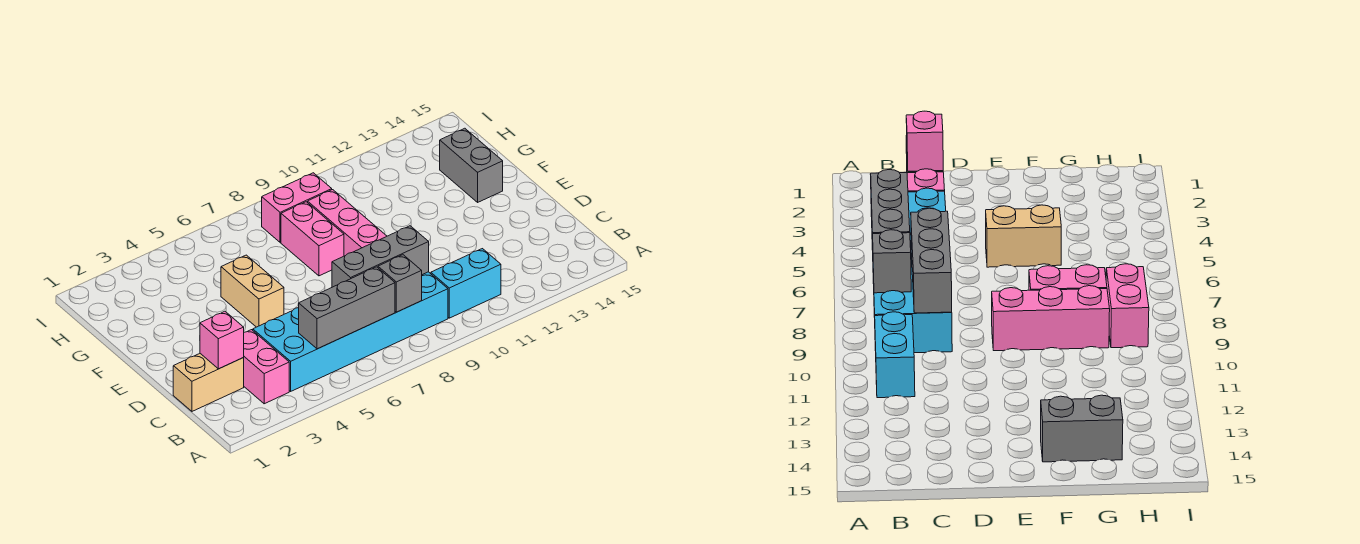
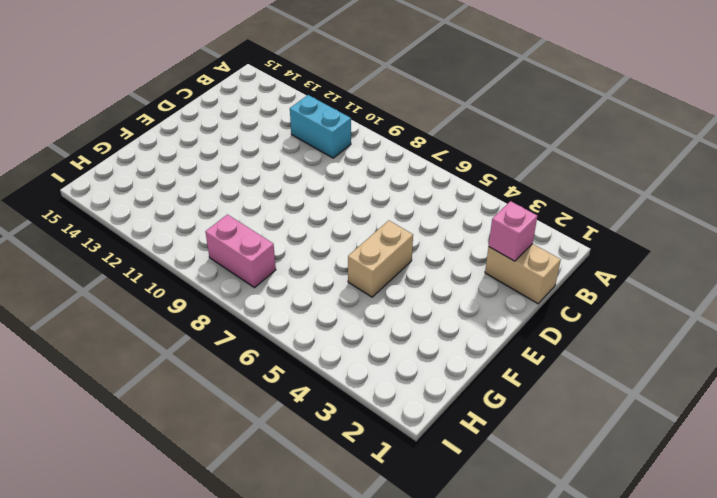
none -> pink 1x2 brick [243,330,289,404]
none -> cyan 2x6 brick [253,272,448,391]
none -> pink 1x3 brick [308,190,387,256]

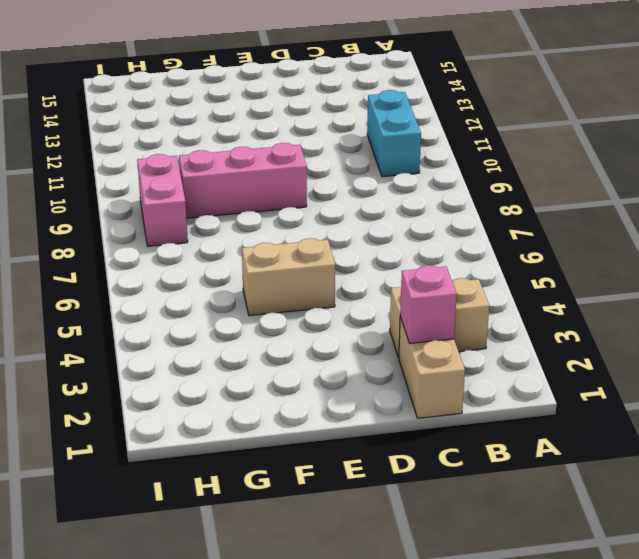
tan 1x2 brick [390,278,489,358] -> pink 1x2 brick [243,330,289,404]
none -> cyan 2x6 brick [253,272,448,391]
none -> pink 1x2 brick [281,202,344,276]
none -> grey 1x2 brick [440,128,503,202]

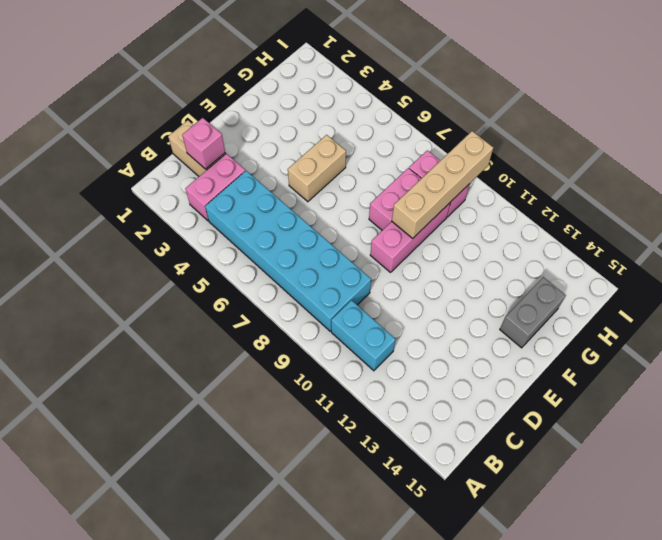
tan 1x4 brick [392,131,494,239] -> none
none -> grey 1x3 brick [299,267,395,349]
none -> grey 1x1 brick [378,255,422,312]
none -> grey 1x3 brick [332,226,429,287]

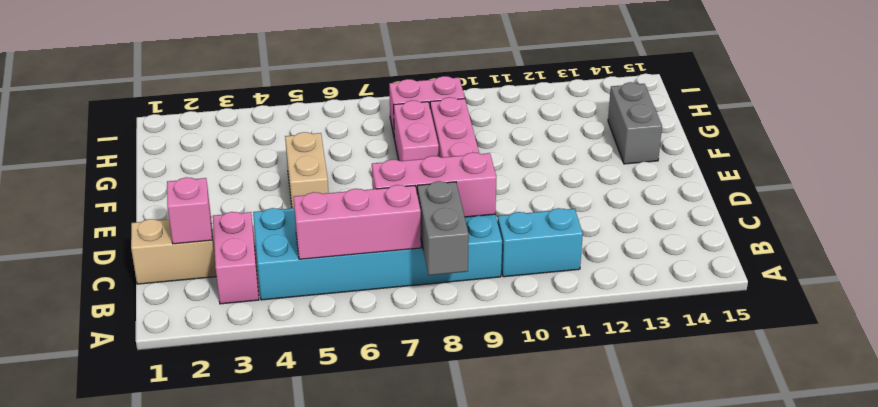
grey 1x2 brick [417,181,469,275] -> grey 1x1 brick [378,255,422,312]
pink 1x3 brick [294,185,421,259] -> grey 1x3 brick [299,267,395,349]
pink 1x3 brick [372,152,496,217] -> grey 1x3 brick [332,226,429,287]

